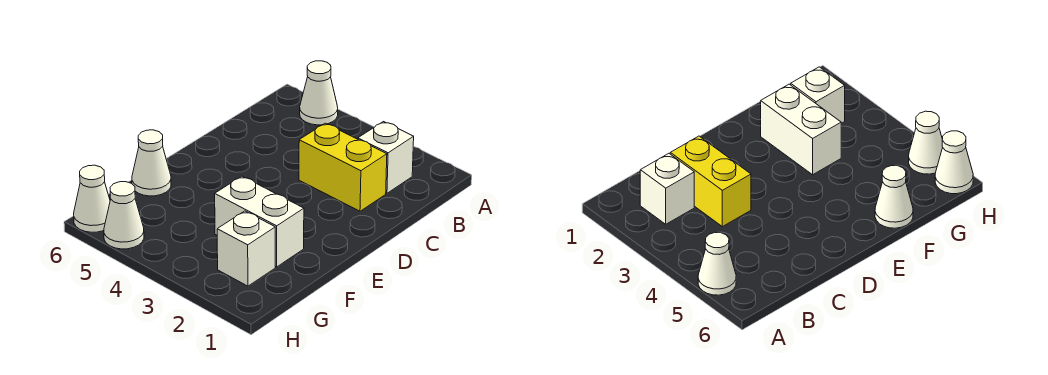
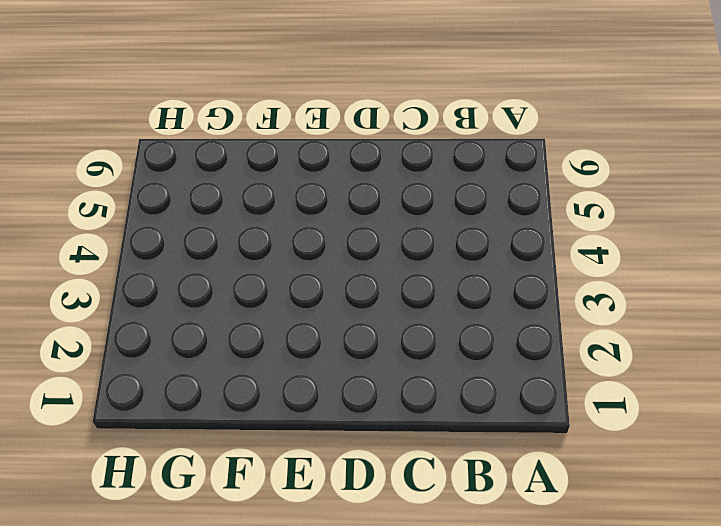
none -> white 1x1 cone [300,61,338,125]
none -> white 1x1 brick [358,122,414,193]

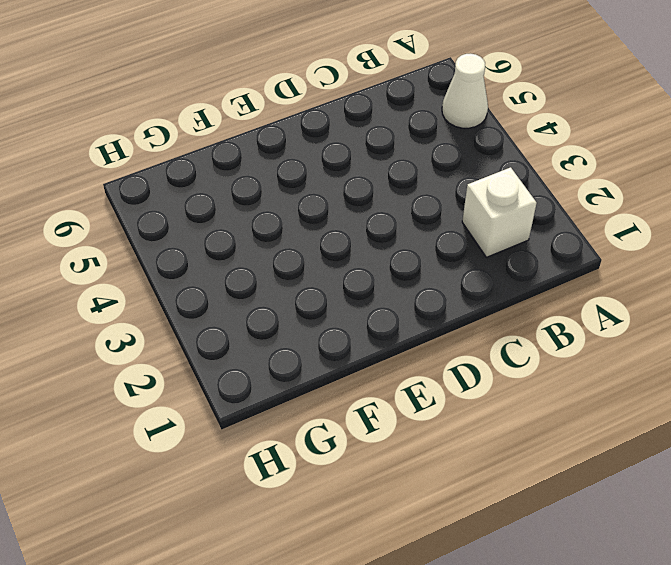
none -> yellow 1x2 brick [299,123,387,211]
none -> white 1x2 brick [215,176,304,267]

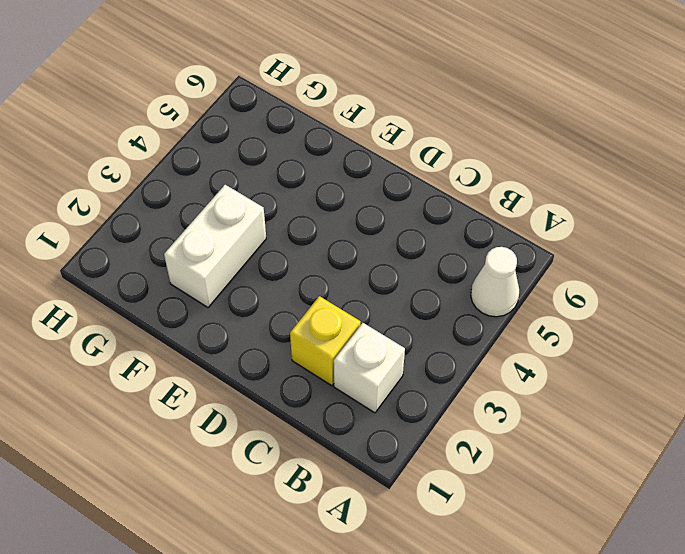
yellow 1x1 brick [290,296,361,386] -> yellow 1x2 brick [299,123,387,211]
none -> white 1x1 cone [132,130,171,196]
none -> white 1x1 brick [217,211,275,286]

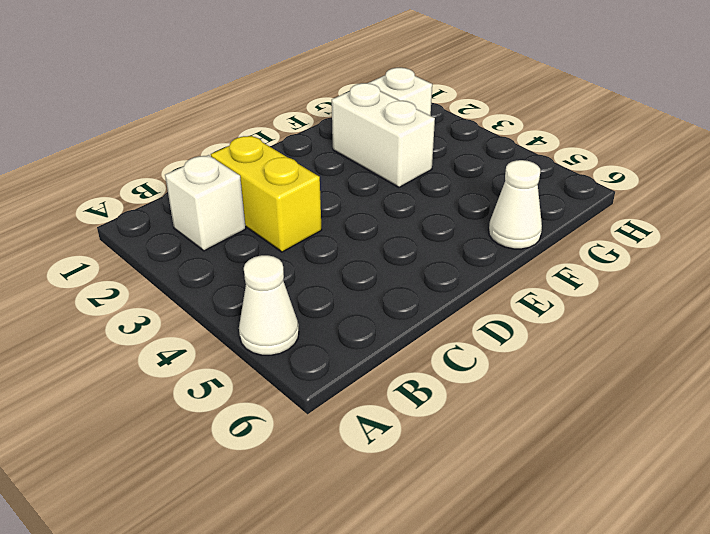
none -> white 1x1 cone [104,182,144,249]
none -> white 1x1 cone [74,165,110,232]

